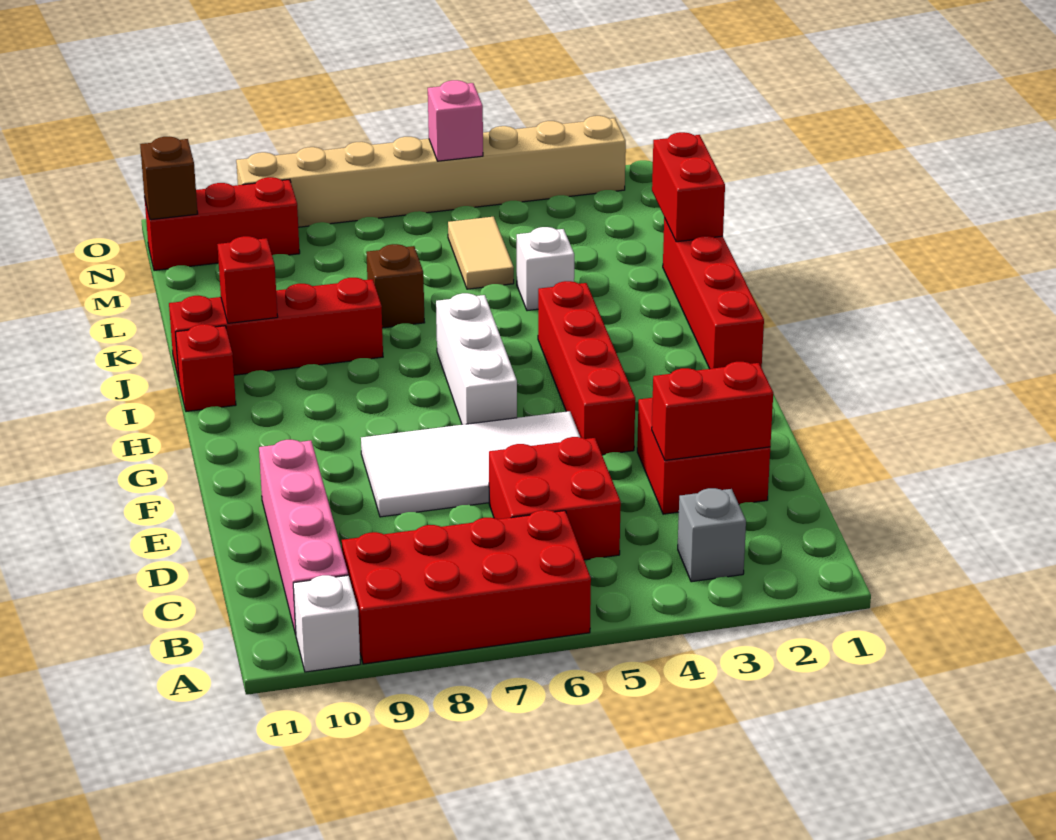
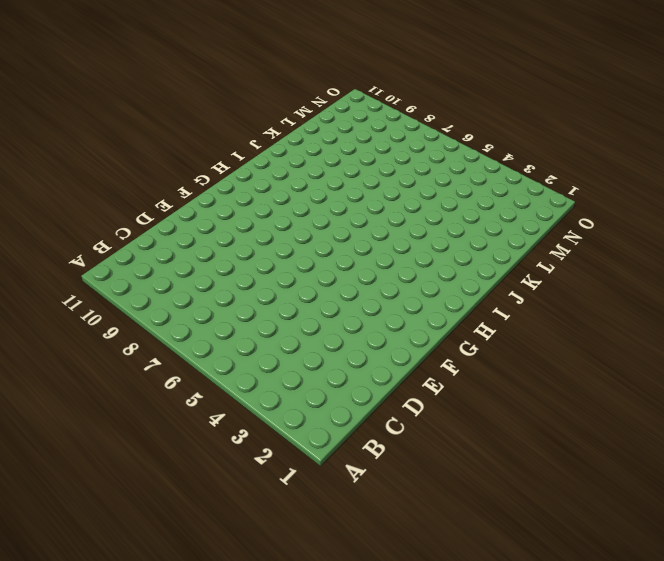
none -> red 2x4 brick [342,510,591,664]
none -> white 1x1 brick [293,575,360,672]
none -> grey 1x1 brick [678,488,746,582]

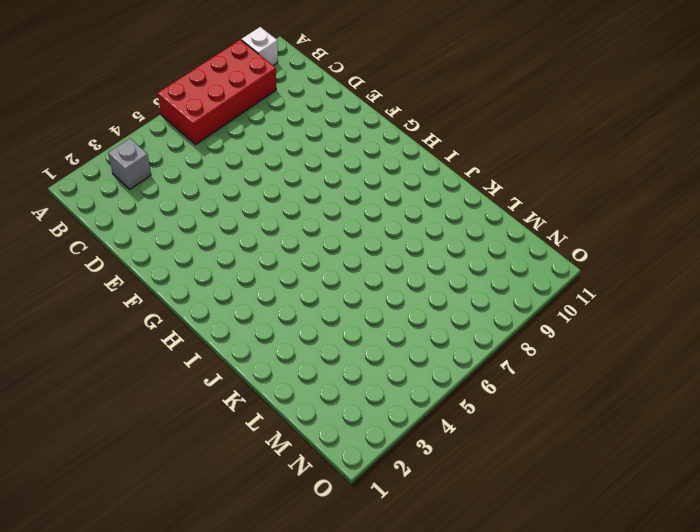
none -> pink 1x4 brick [259,440,348,634]
none -> red 2x2 brick [489,437,621,560]
none -> red 2x2 brick [637,398,770,514]

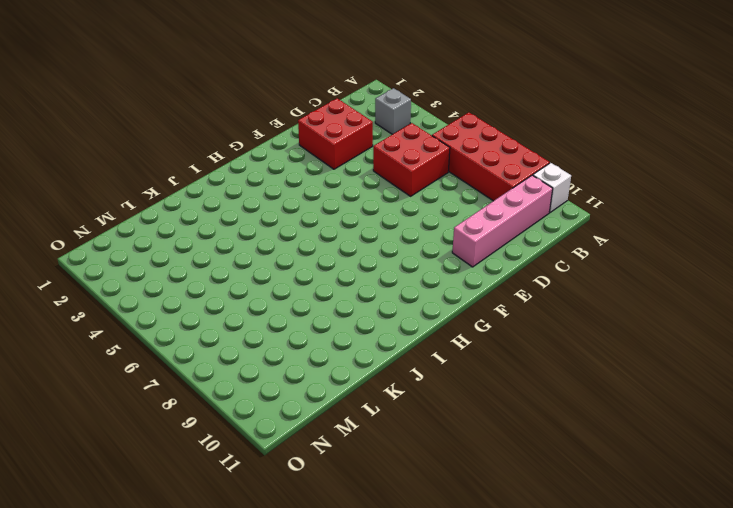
none -> white 2x4 tile [361,411,580,517]
none -> red 1x4 brick [538,281,635,455]
none -> white 1x3 brick [436,293,517,425]

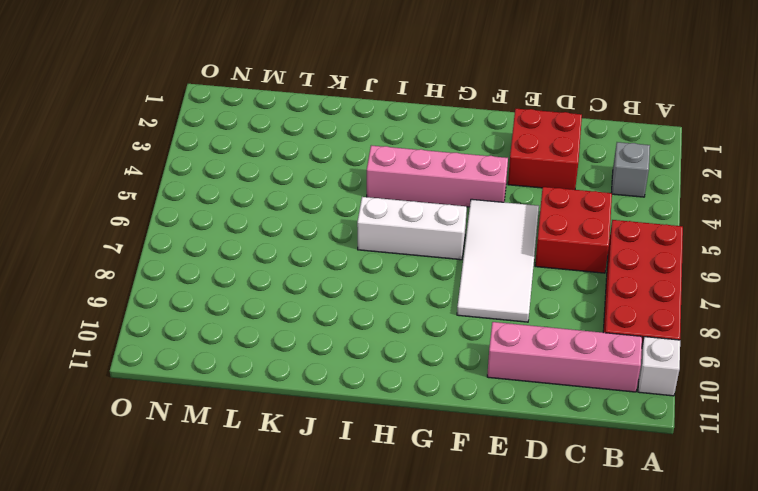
pink 1x4 brick [367,145,508,207] -> red 1x4 brick [538,281,635,455]
none -> red 1x4 brick [663,218,764,369]
none -> red 1x1 brick [175,324,236,412]
none -> red 1x4 brick [169,278,383,380]

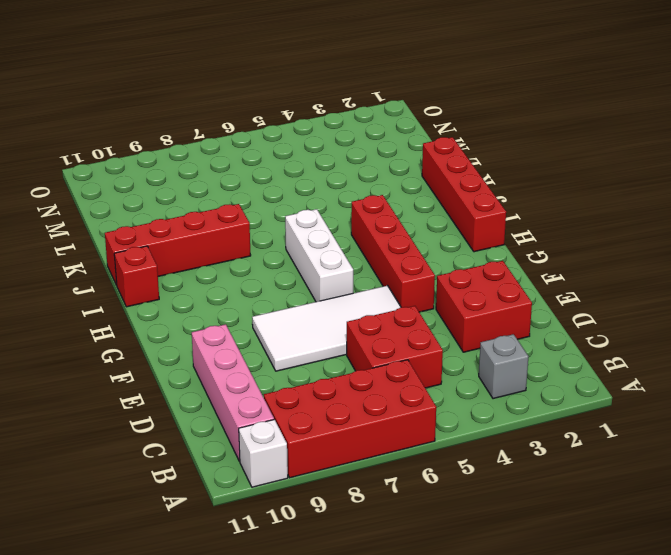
none -> white 1x1 brick [517,227,574,311]
none -> brown 1x1 brick [367,244,425,328]
none -> tan 1x2 tile [448,217,514,289]

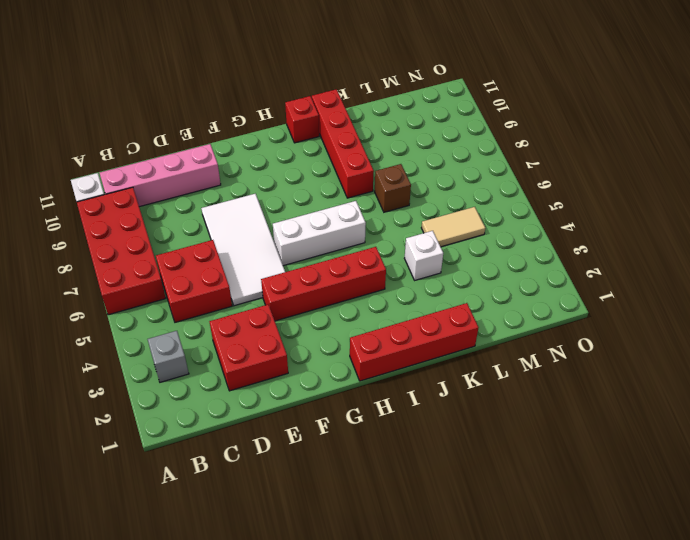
none -> red 1x3 brick [144,177,300,271]
none -> tan 1x8 brick [236,116,626,227]
none -> red 1x2 brick [652,362,773,460]

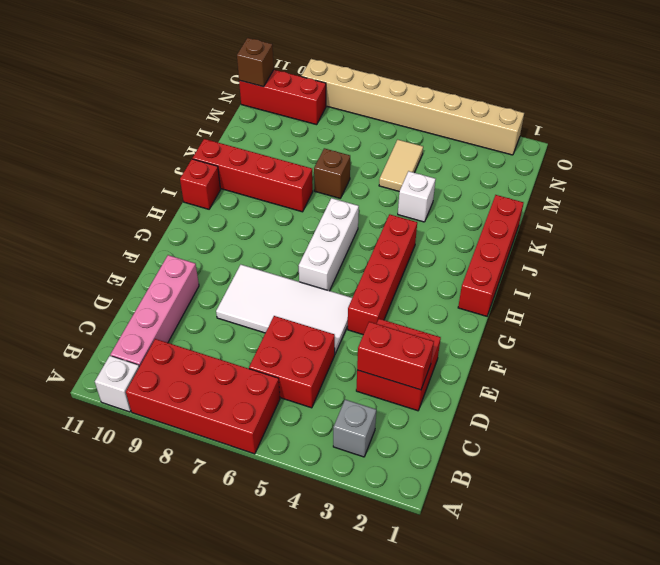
none -> red 1x1 brick [217,236,278,323]
none -> red 1x2 brick [652,132,725,242]
none -> pink 1x1 brick [428,80,483,161]

